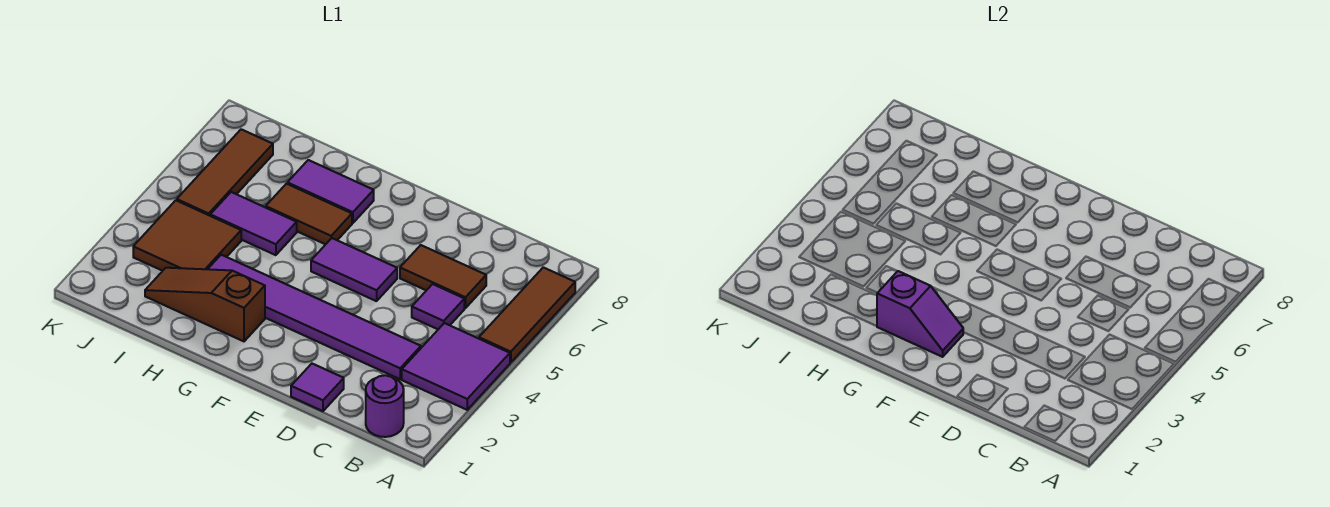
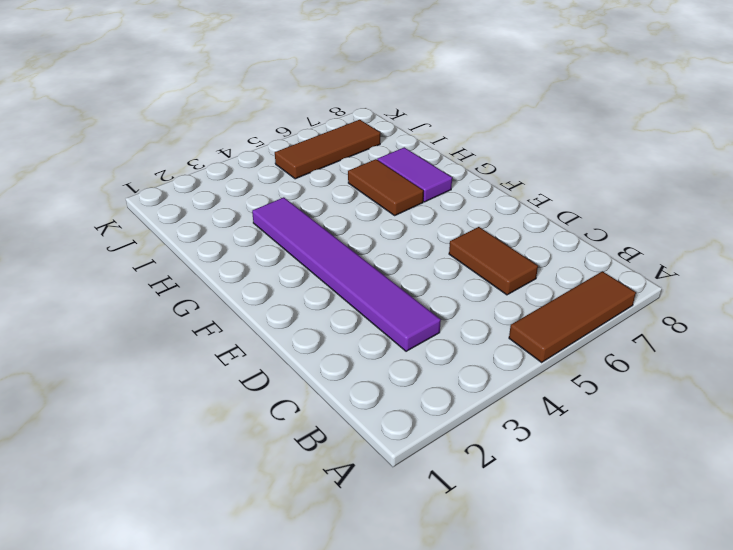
none -> purple 2x2 tile [402,323,510,410]
none -> purple 1x1 round brick [366,375,404,437]
none -> purple 1x1 tile [412,284,464,329]

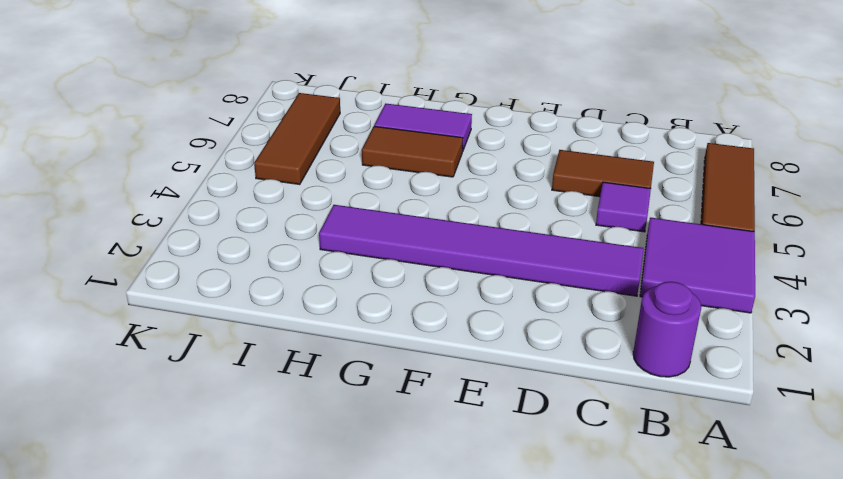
none -> purple 1x1 tile [291,364,344,411]
none -> purple 1x2 tile [311,238,397,301]
none -> brown 1x3 slope [145,268,265,341]

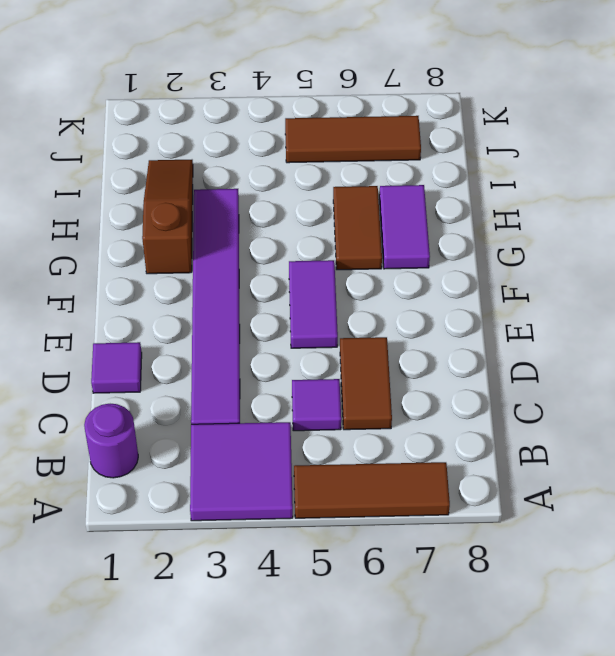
none -> purple 1x2 tile [210,192,297,255]
none -> brown 2x2 tile [133,200,241,271]
none -> purple 1x2 slope [877,271,963,357]

